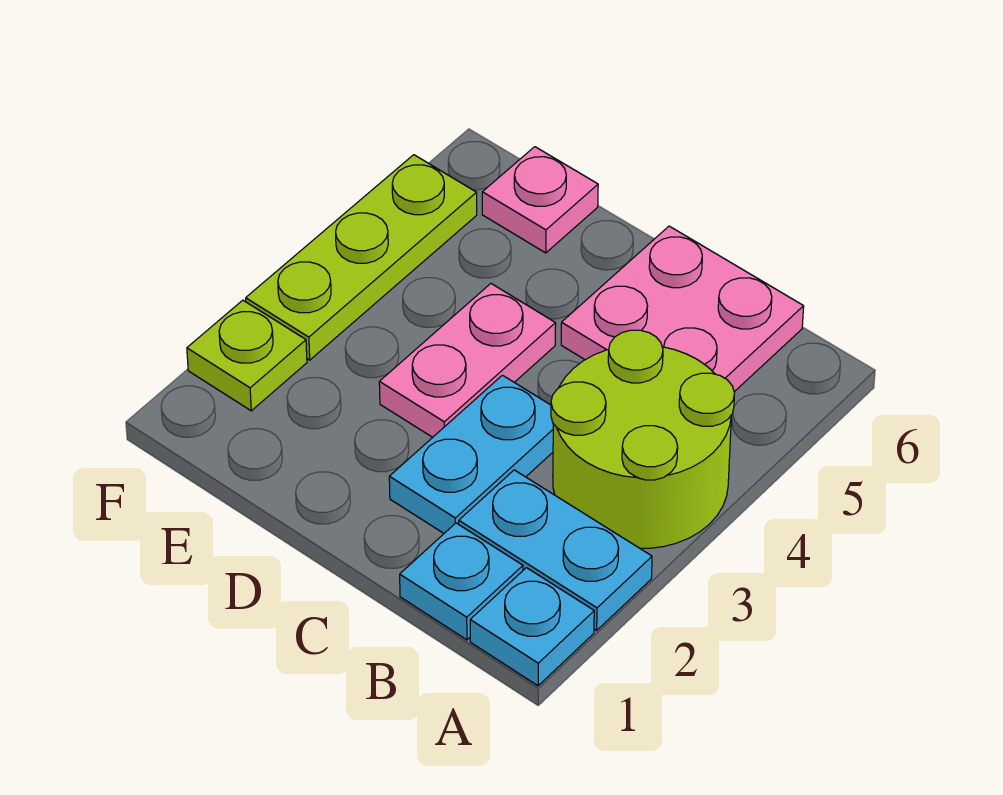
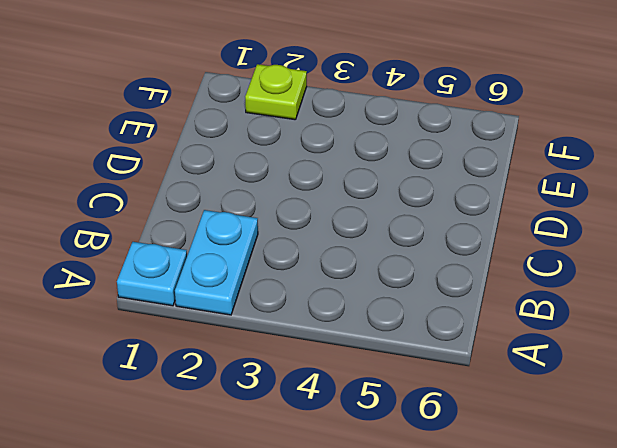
none -> lime 2x2 round brick [551,330,735,548]
none -> cyan 1x1 plate [400,523,523,640]

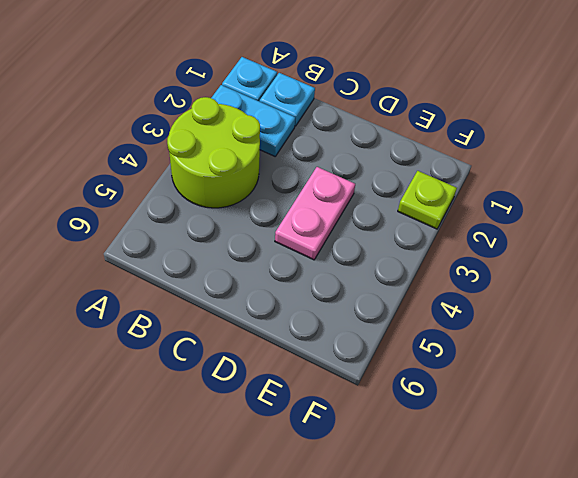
none -> pink 2x2 plate [561,226,804,392]
none -> cyan 1x2 plate [389,375,553,533]

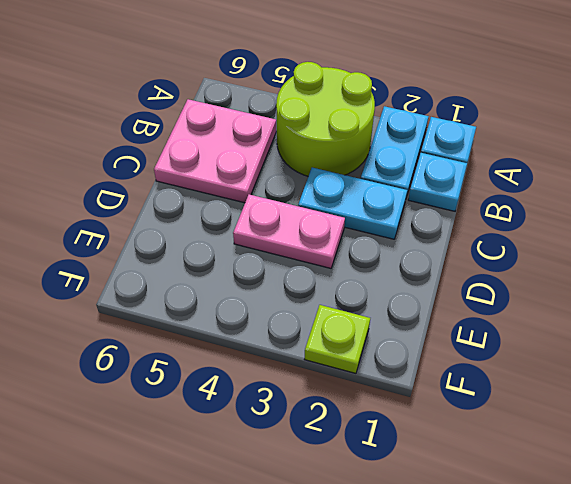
none -> pink 1x1 plate [482,147,598,253]
none -> lime 1x3 plate [246,155,477,360]

